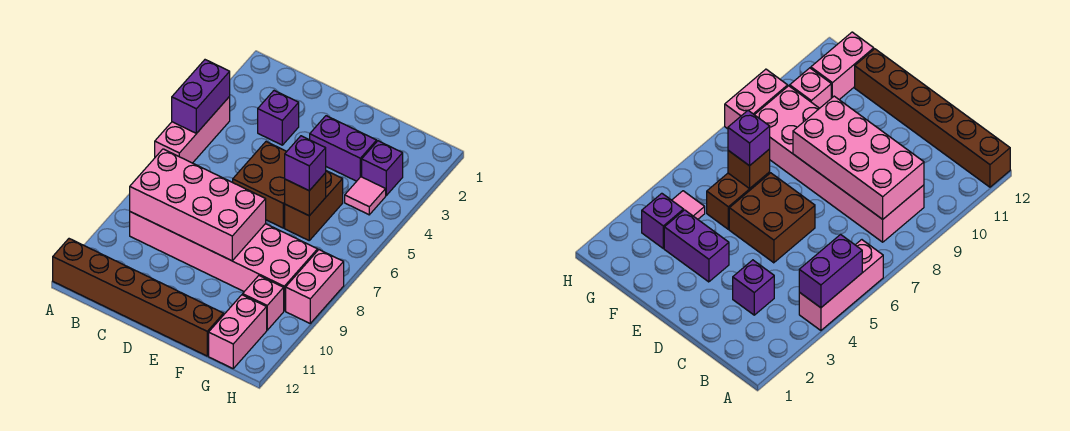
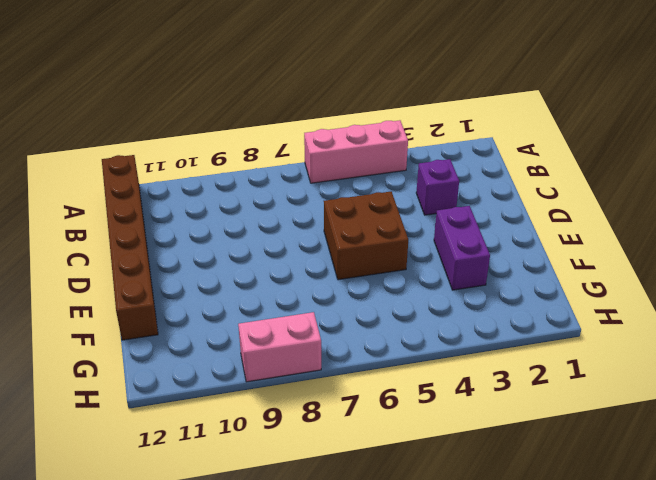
none -> pink 2x6 brick [130,212,318,311]
none -> brown 1x2 brick [285,171,343,240]
none -> purple 1x1 brick [362,141,403,195]

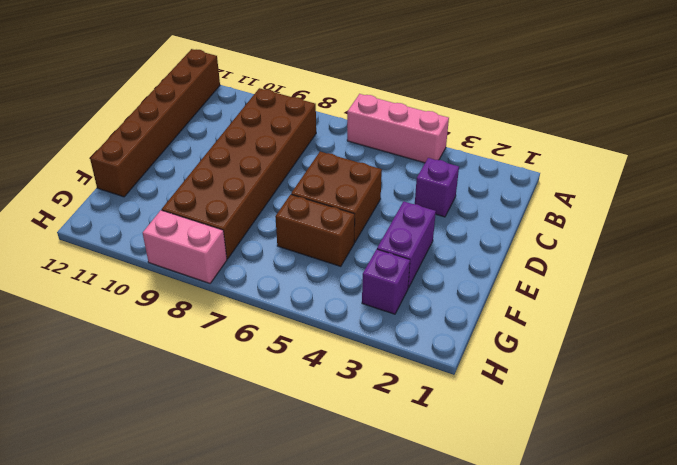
brown 2x6 brick [162,88,316,259] -> pink 2x6 brick [130,212,318,311]
none -> pink 1x1 tile [345,177,386,215]
none -> pink 1x1 brick [243,276,284,330]
none -> pink 1x2 brick [209,295,267,368]

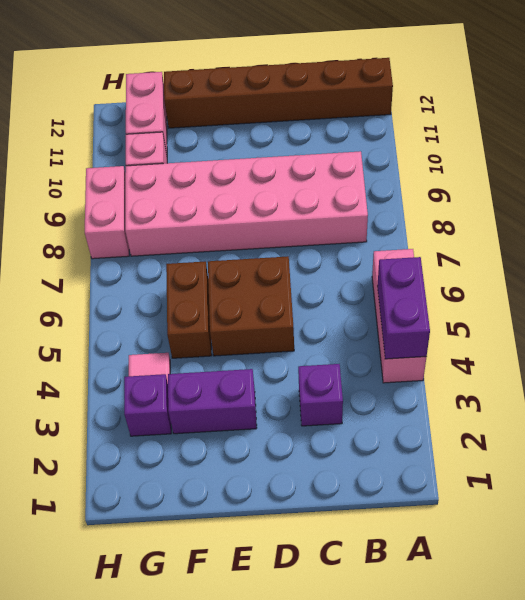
none -> pink 2x4 brick [130,149,266,261]
none -> brown 1x1 brick [285,173,326,216]
none -> purple 1x1 brick [285,136,326,191]

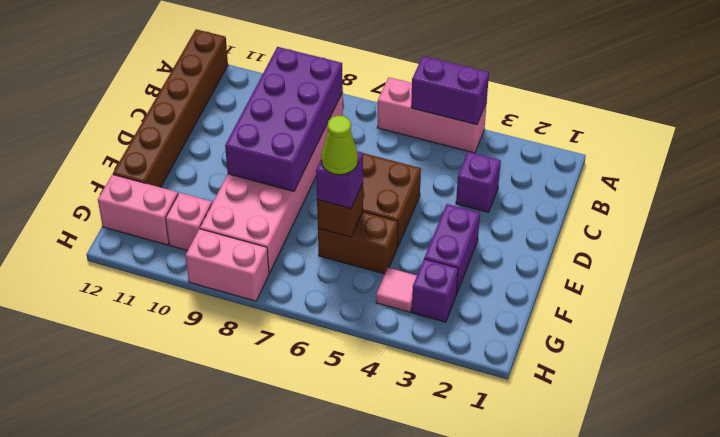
purple 2x4 brick [225,47,343,191] -> pink 2x4 brick [130,149,266,261]
lime 1x1 cone [321,116,358,175] -> none

